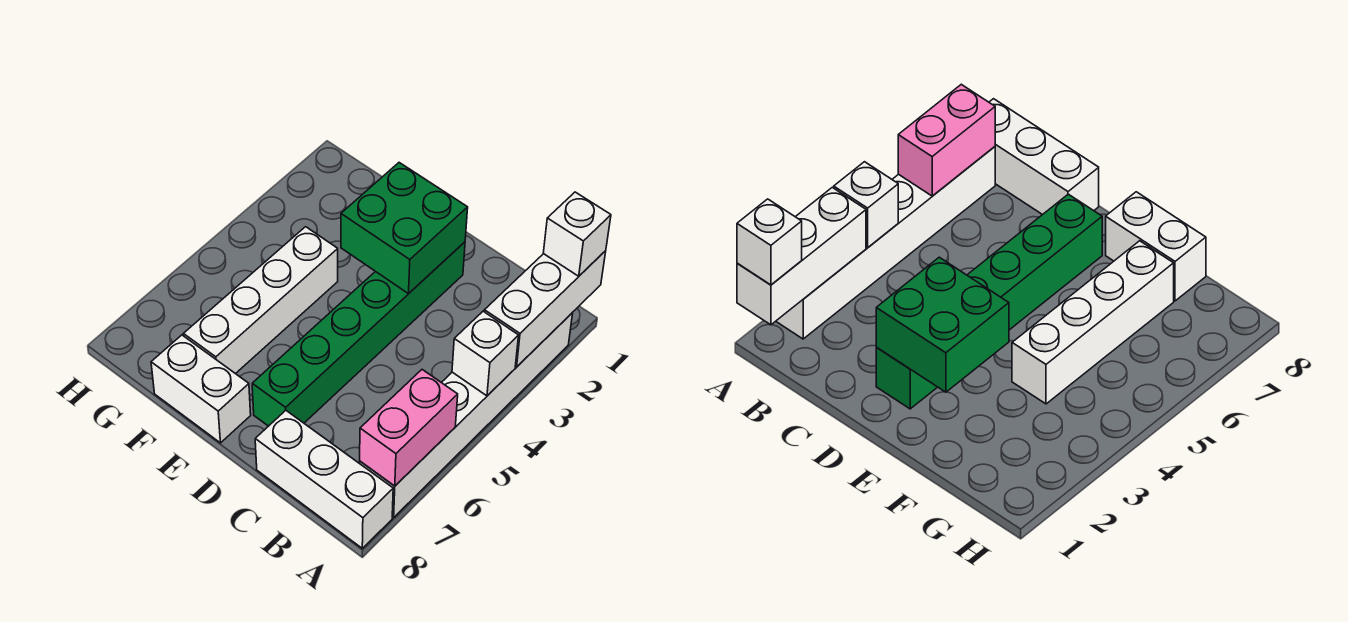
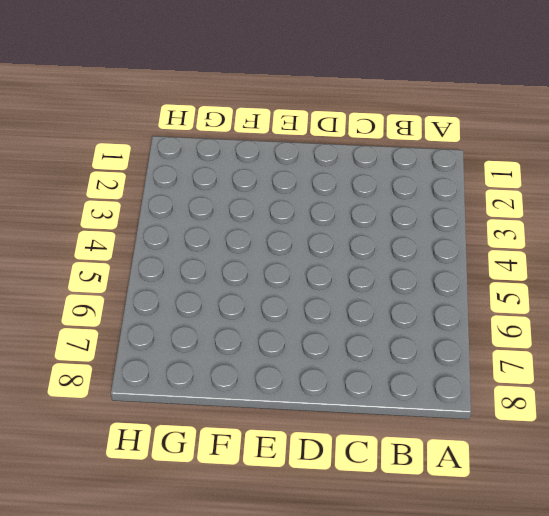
none -> white 1x6 brick [360,313,573,517]
none -> white 1x3 brick [255,411,393,548]

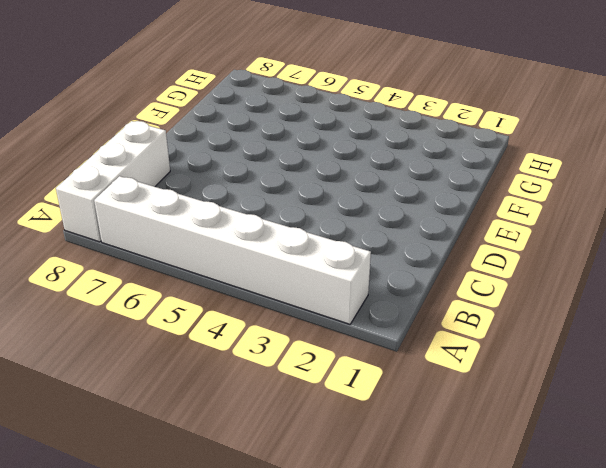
none -> green 1x6 brick [252,242,465,426]
none -> white 1x2 brick [151,335,251,443]

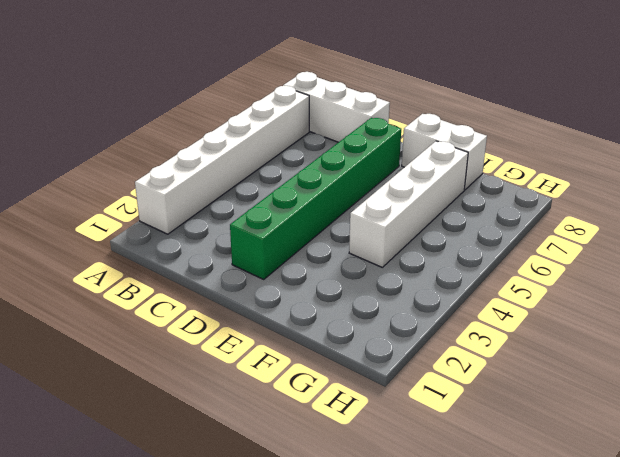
none -> white 1x3 brick [484,251,606,367]
none -> white 1x1 brick [452,311,519,396]

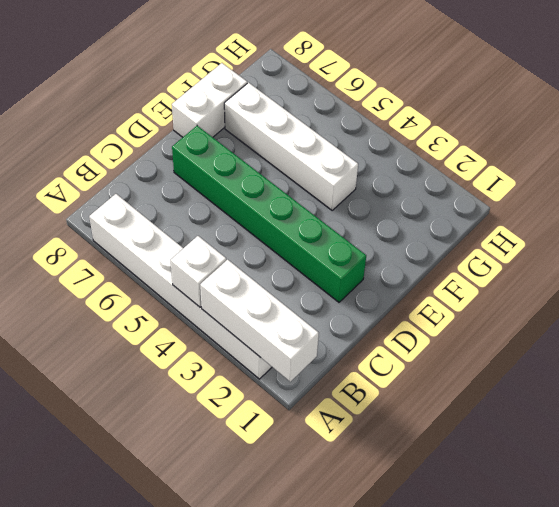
none -> white 1x3 brick [255,411,393,548]
none -> pink 1x2 brick [360,370,458,486]

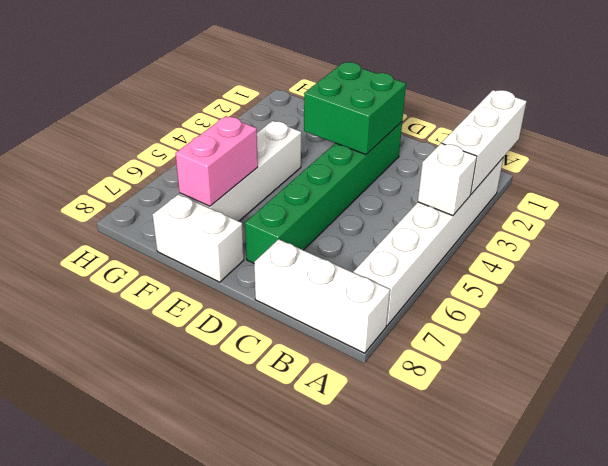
pink 1x2 brick [175,116,258,206] -> pink 1x2 brick moved to [360,370,458,486]
none -> white 1x1 brick [543,192,611,276]

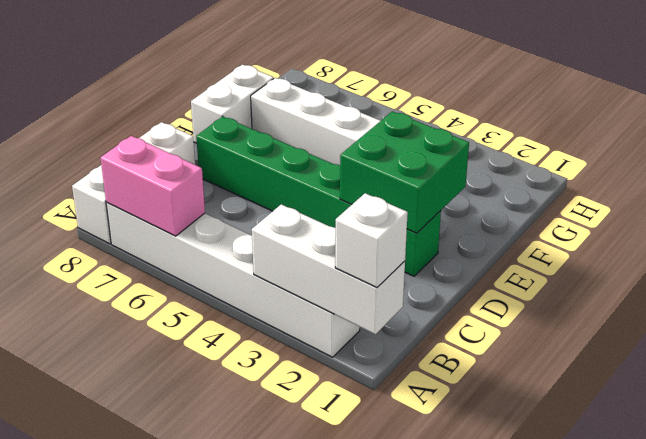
none -> white 1x1 brick [452,311,519,396]

